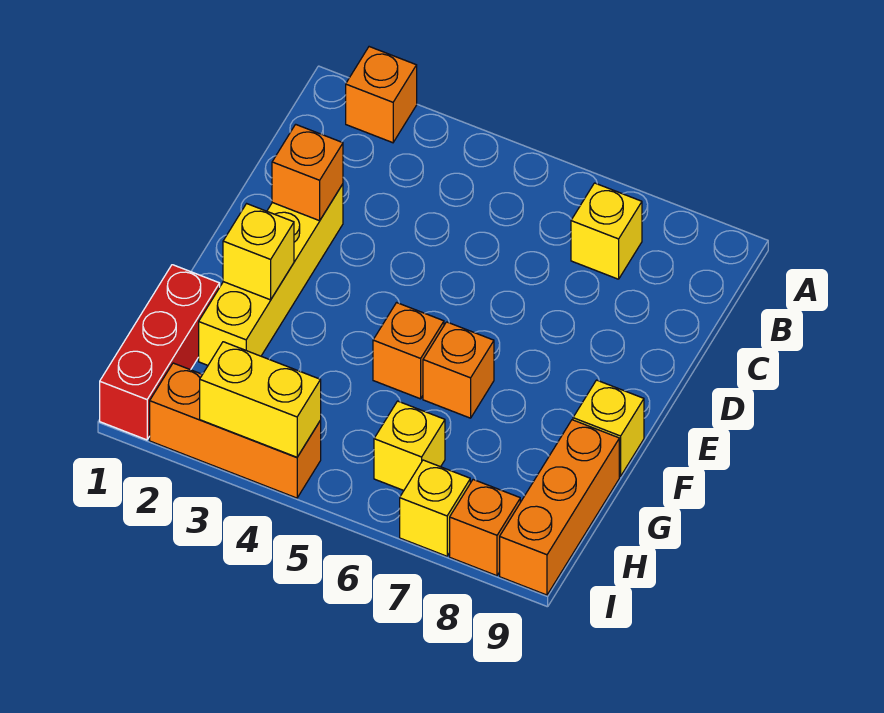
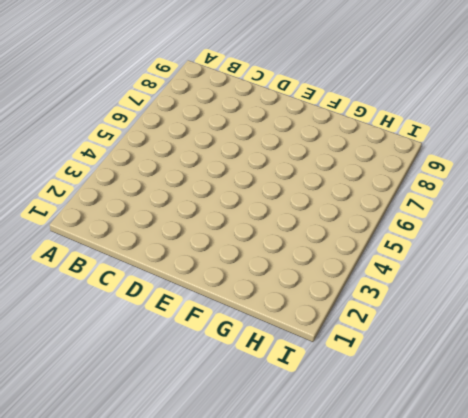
none -> orange 1x1 brick [346,47,417,143]
none -> yellow 1x1 brick [571,183,642,279]
none -> yellow 1x4 brick [199,184,343,365]

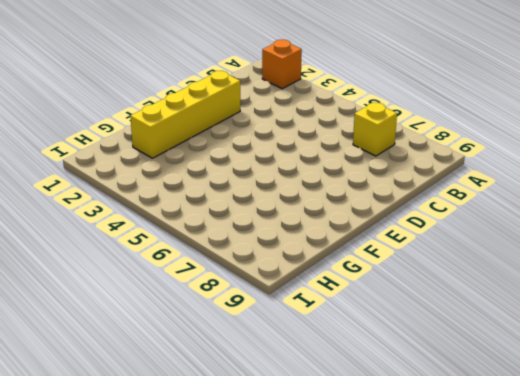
none -> orange 1x1 brick [373,303,444,399]
none -> orange 1x1 brick [423,322,494,418]
none -> yellow 1x1 brick [573,380,644,476]

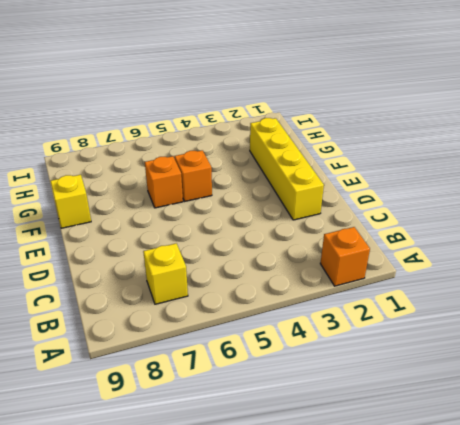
none -> red 1x3 brick [100,265,220,440]
none -> orange 1x3 brick [500,420,619,595]
none -> yellow 1x1 brick [374,401,445,490]

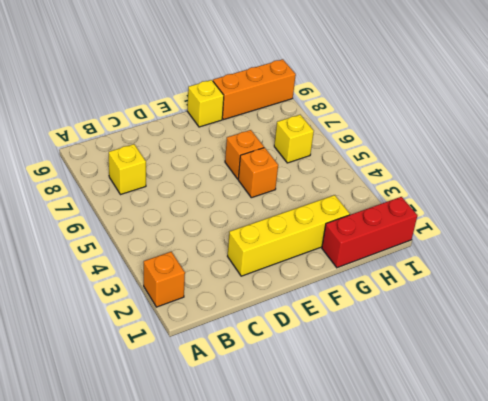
none -> orange 1x3 brick [150,363,321,498]
none -> yellow 1x1 brick [400,460,470,556]
none -> orange 1x1 brick [450,480,520,576]

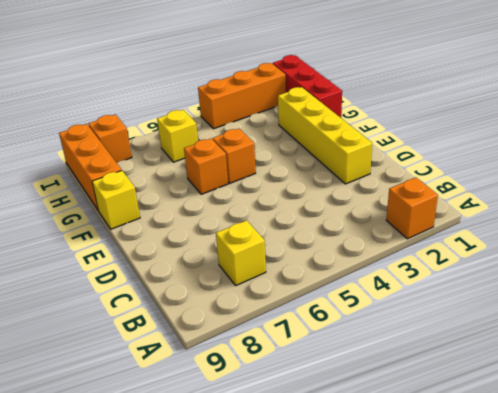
none -> yellow 1x1 brick [400,460,470,556]
none -> orange 1x1 brick [272,124,343,221]
none -> yellow 1x1 brick [223,204,294,300]

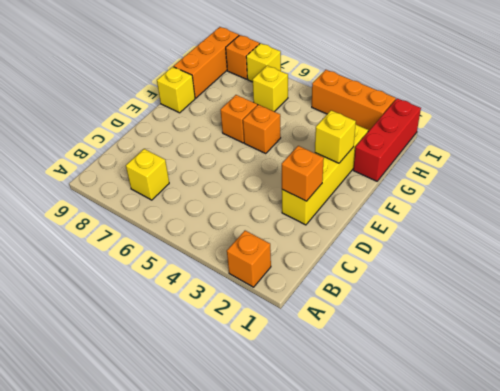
none -> yellow 1x2 brick [200,342,321,457]

